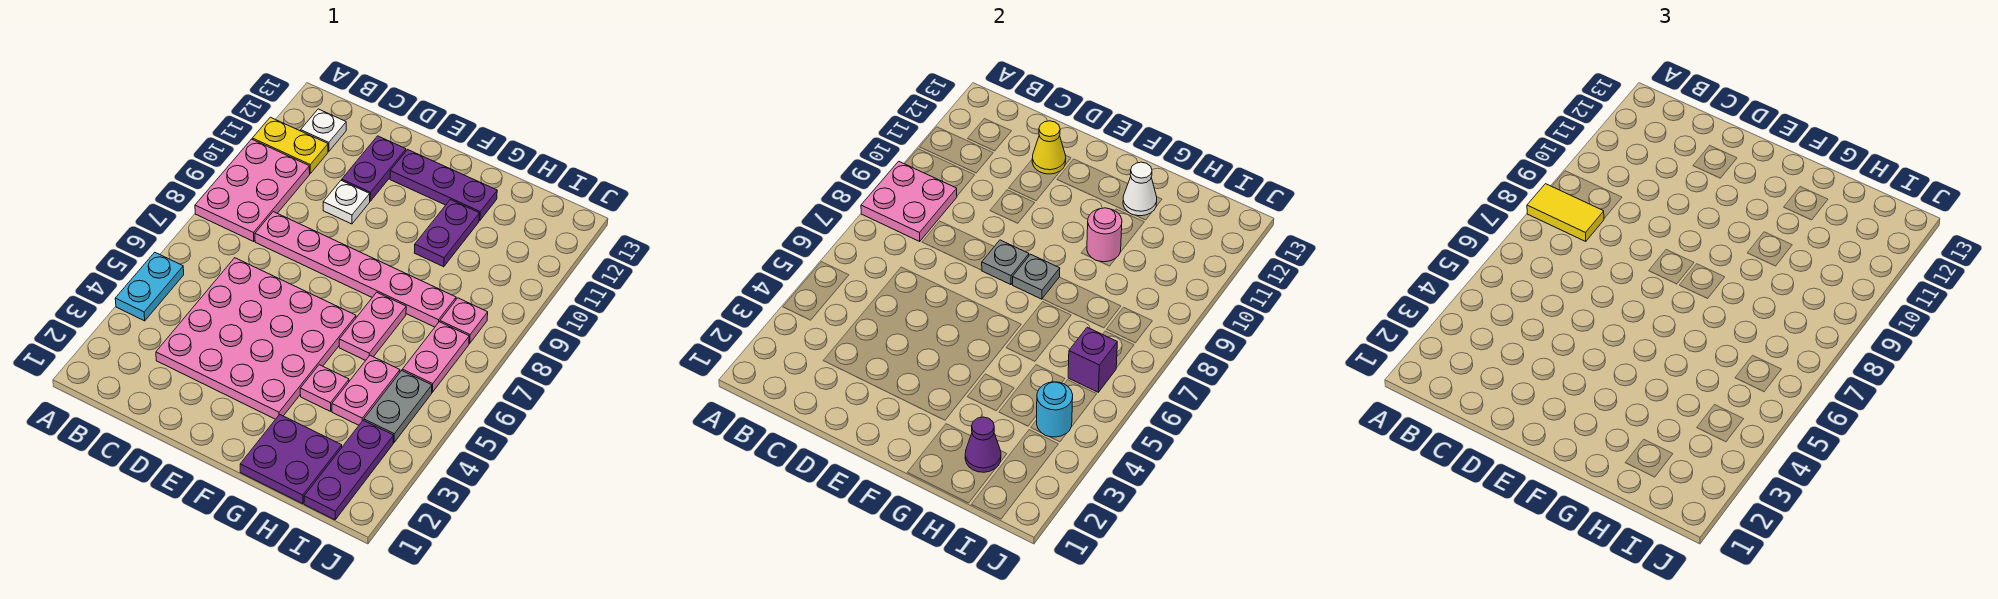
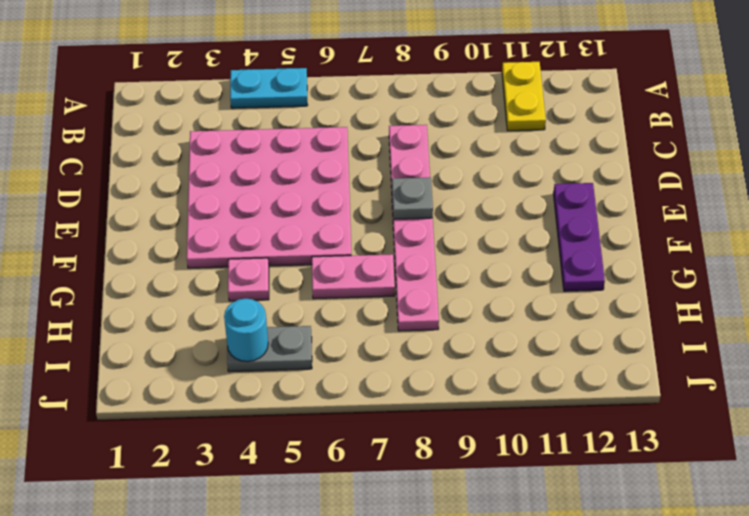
none -> pink 2x3 plate [195,139,310,241]
none -> white 1x1 plate [301,109,346,152]
none -> white 1x1 plate [323,180,370,224]

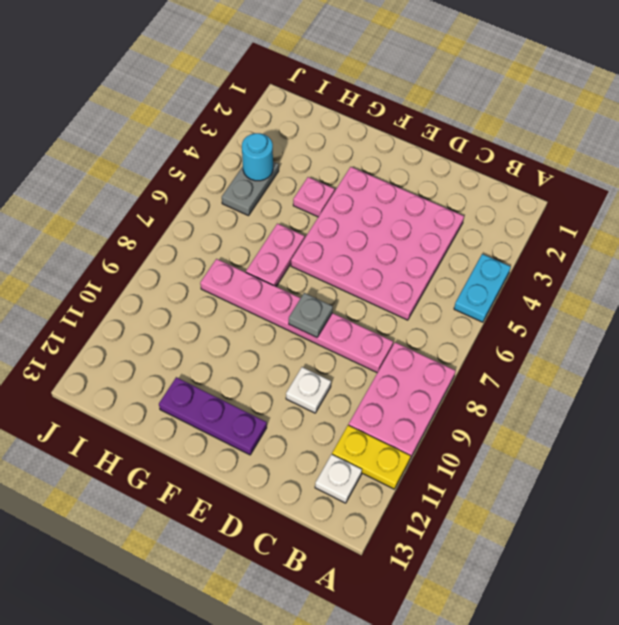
none -> purple 1x2 plate [342,136,406,201]
none -> purple 2x2 plate [240,415,342,504]
none -> purple 1x2 plate [414,200,479,267]

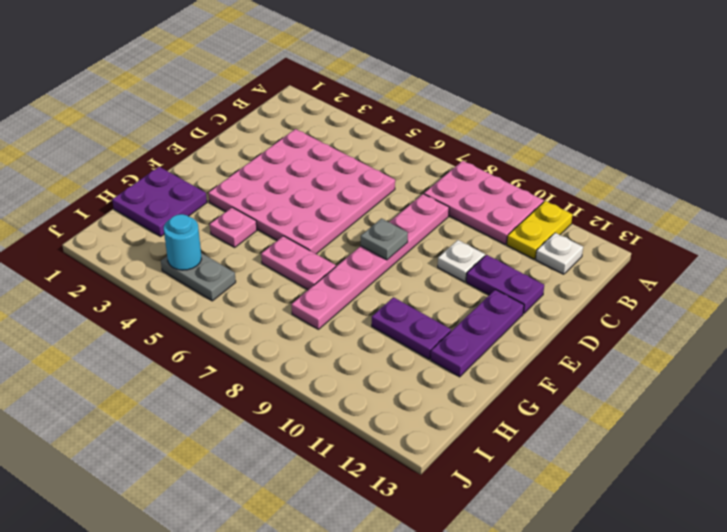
none -> cyan 1x2 plate [115,252,184,321]
none -> pink 1x2 plate [332,355,400,425]
none -> purple 1x3 plate [304,420,394,520]

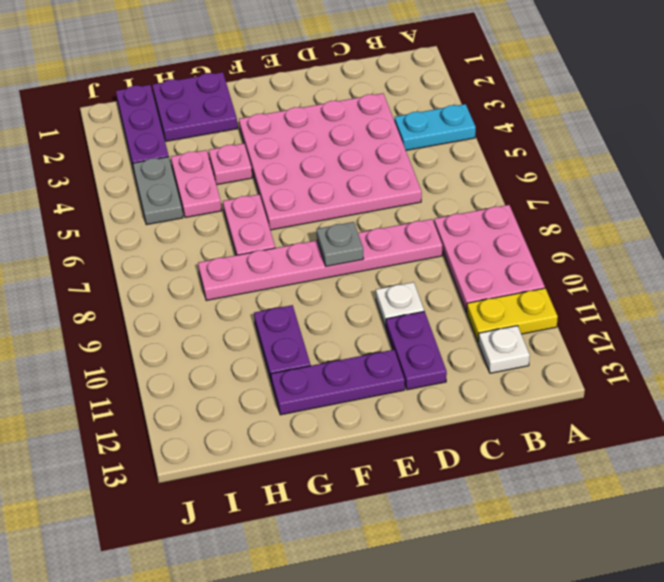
cyan 1x2 plate [395,104,476,150] -> cyan 1x2 plate turned to [115,252,184,321]
none -> pink 1x2 plate [402,322,469,392]
none -> pink 1x1 plate [440,298,488,343]
none -> pink 2x2 plate [861,161,957,241]

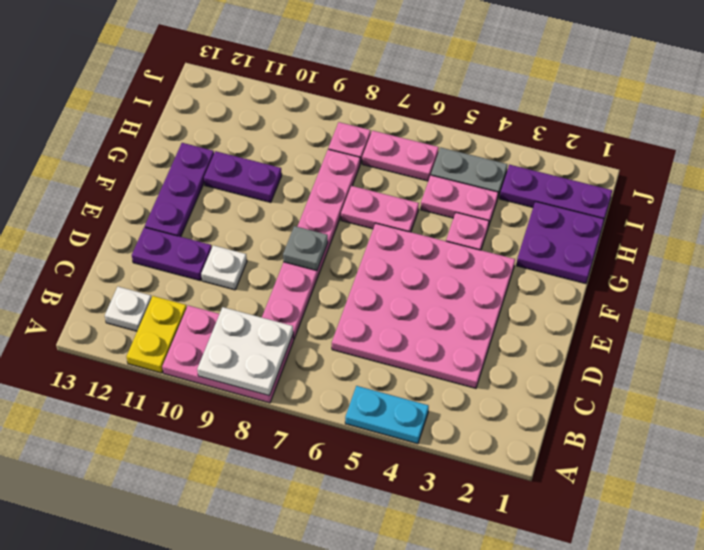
white 2x2 plate [197,307,293,396] -> pink 2x2 plate [861,161,957,241]
none -> yellow 1x1 cone [1032,121,1066,174]
none -> grey 1x1 plate [1013,254,1060,299]
none -> pink 1x1 round brick [1087,208,1122,262]

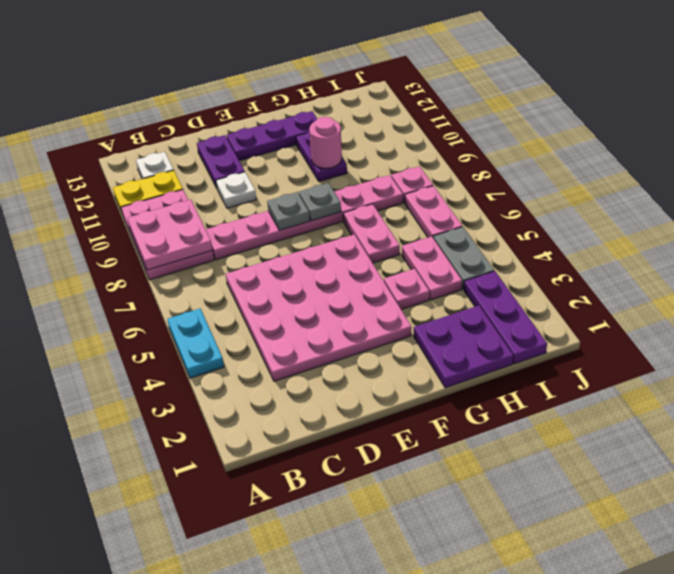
none -> yellow 1x1 cone [1032,121,1066,174]
none -> white 1x1 cone [1123,162,1157,216]
none -> purple 1x1 cone [965,417,1001,472]

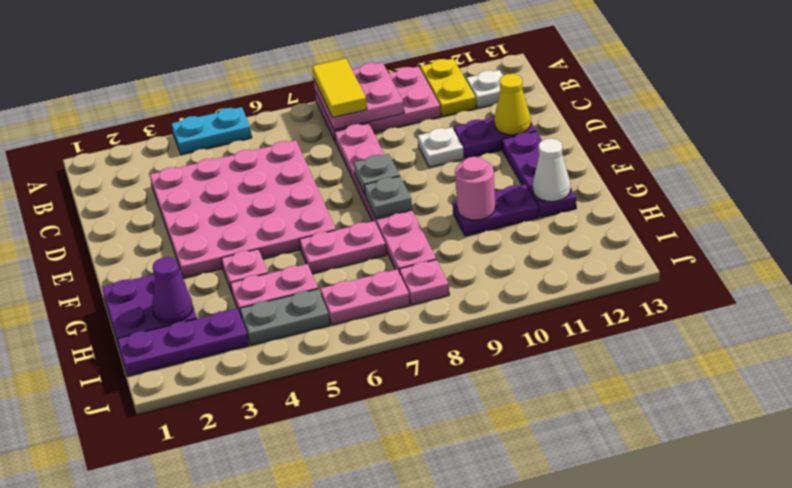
none -> cyan 1x1 round brick [1036,382,1073,437]
none -> purple 1x1 brick [1068,327,1117,392]

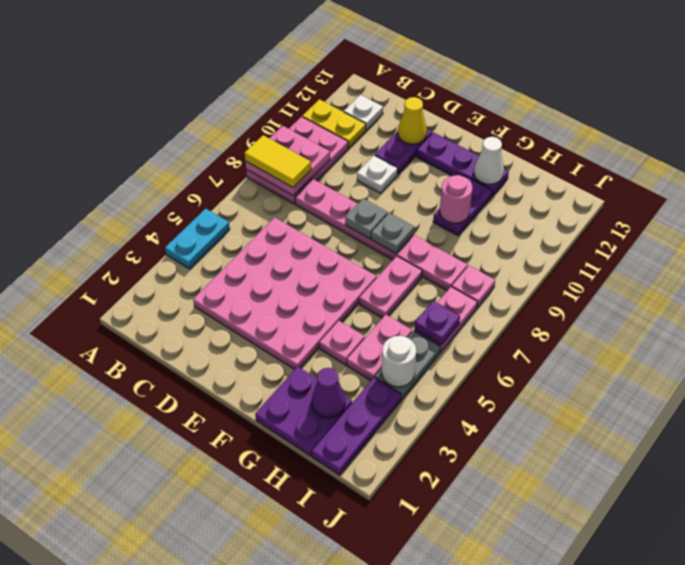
white 1x1 round brick [382,336,416,387] -> cyan 1x1 round brick [1036,382,1073,437]
purple 1x1 plate [415,301,460,345] -> purple 1x1 brick [1068,327,1117,392]

